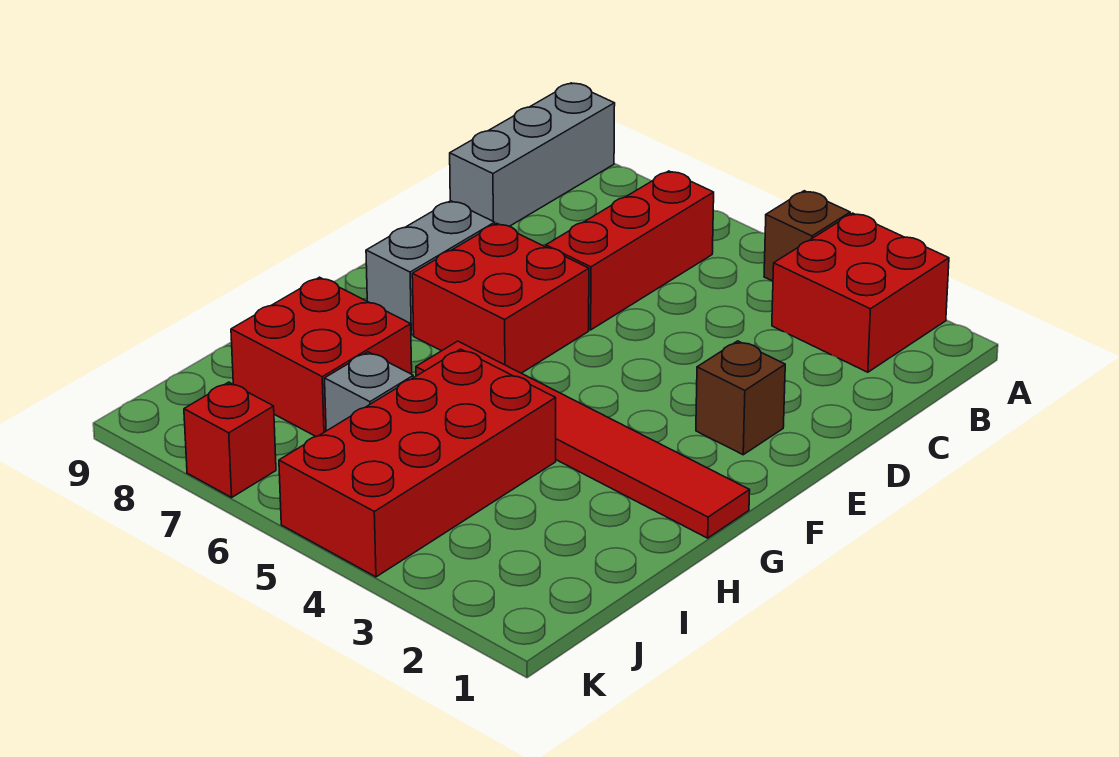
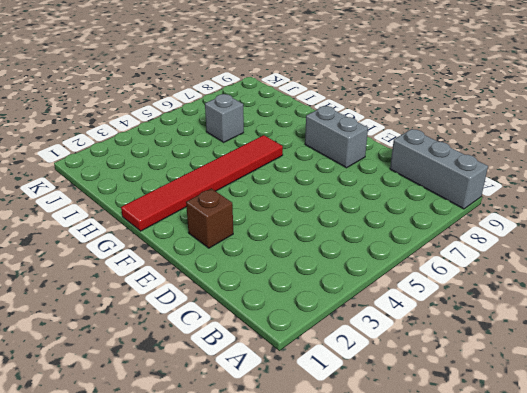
none -> red 2x2 brick [772,213,949,372]
none -> brown 1x1 brick [764,191,850,281]
none -> red 1x3 brick [546,171,714,330]

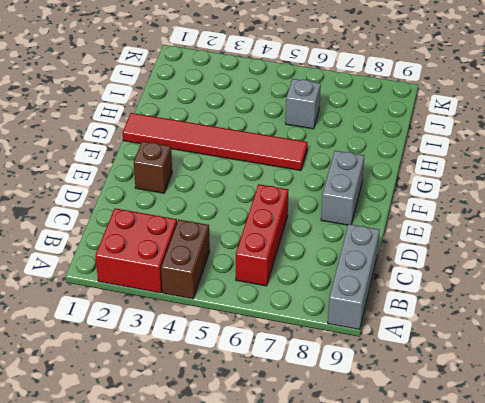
brown 1x2 brick [161,220,210,299] -> brown 1x1 brick [764,191,850,281]
none -> red 2x2 brick [412,224,589,373]
none -> red 2x4 brick [279,349,556,577]
none -> red 2x2 brick [231,277,412,437]

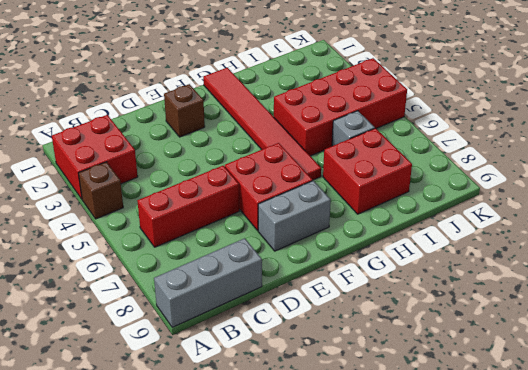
none -> red 1x1 brick [184,382,276,497]

